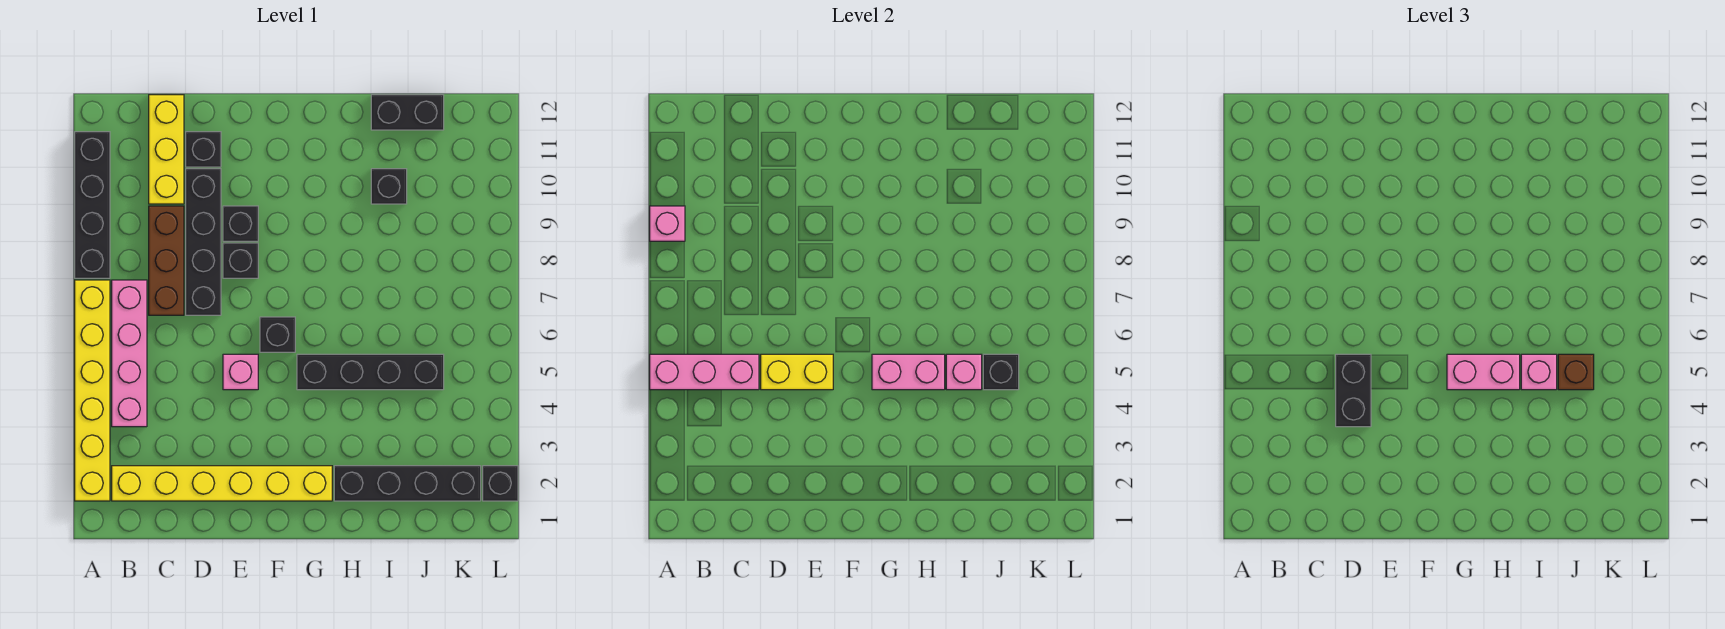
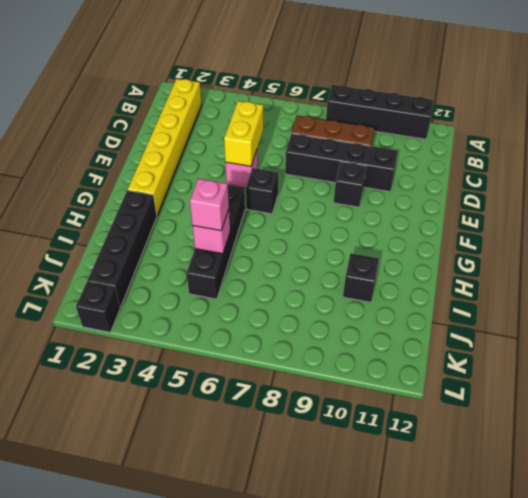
none -> yellow 1x6 brick [75,280,110,501]
none -> pink 1x4 brick [112,280,147,427]
none -> yellow 1x3 brick [149,95,184,204]

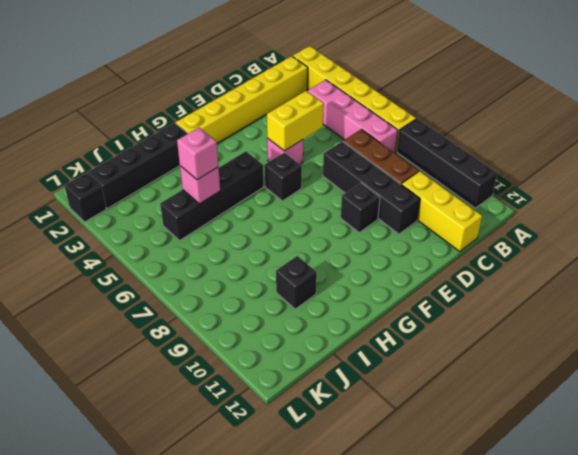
none -> black 1x1 brick [186,132,221,167]
none -> black 1x1 brick [223,243,258,278]
none -> black 1x2 brick [371,95,444,130]

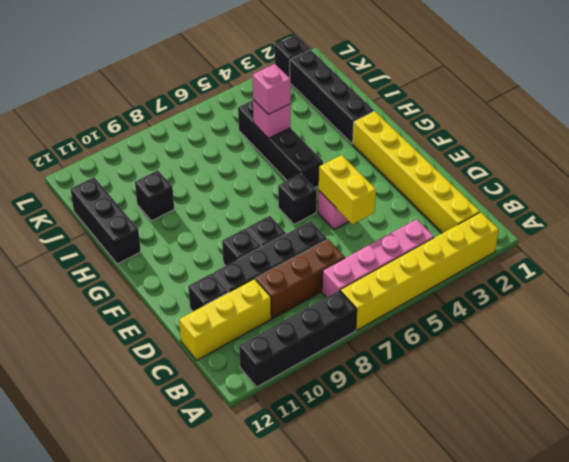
black 1x3 brick [71,177,141,264] -> black 1x2 brick [371,95,444,130]
none -> pink 1x3 brick [650,354,759,390]
none -> pink 1x1 brick [650,206,685,241]
none -> pink 1x2 brick [872,354,945,390]

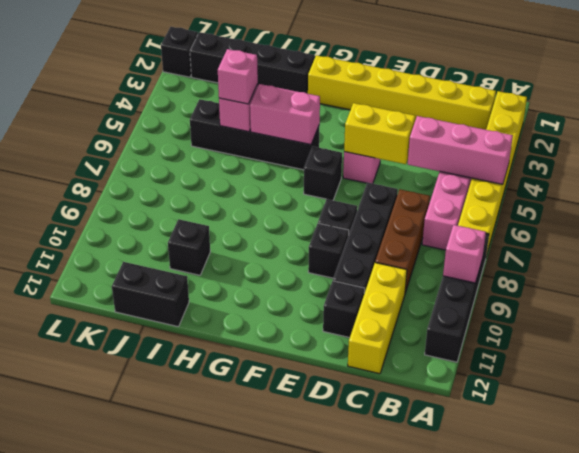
none -> black 1x1 brick [983,354,1019,390]
none -> black 1x2 brick [1336,354,1371,427]
none -> pink 1x2 brick [1447,354,1520,390]

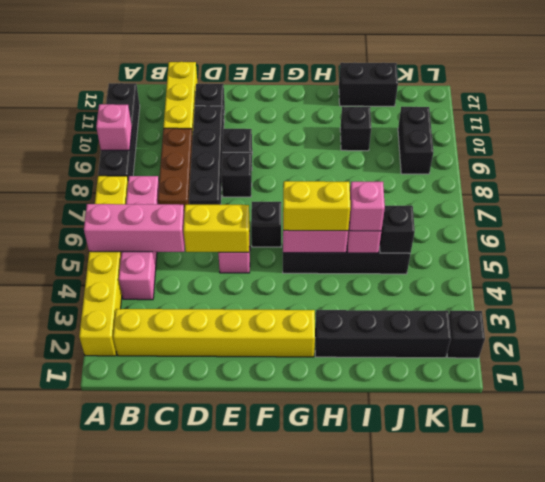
yellow 1x2 brick [283,181,350,231] -> pink 1x2 brick [1447,354,1520,390]
black 1x2 brick [398,107,433,174] -> black 1x2 brick moved to [1336,354,1371,427]
none -> brown 1x1 brick [1558,354,1594,390]

